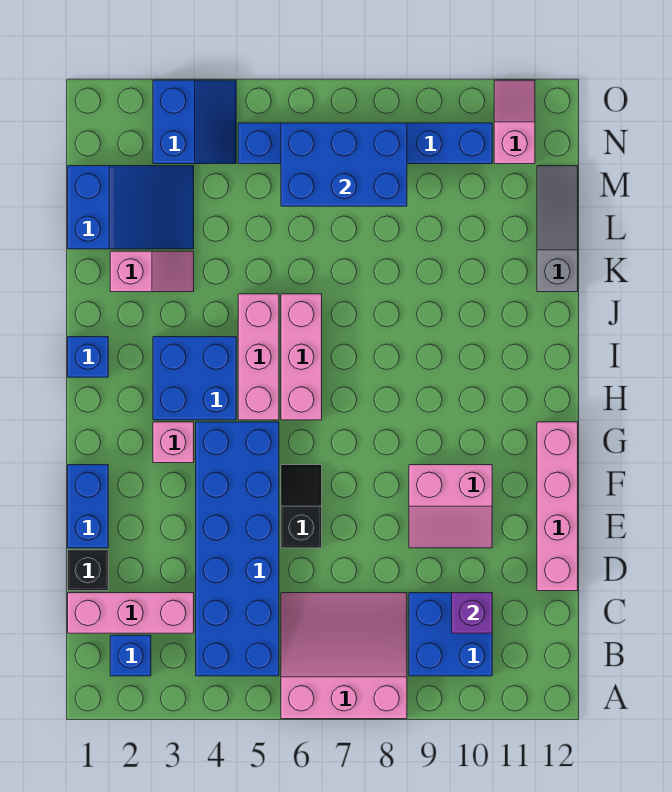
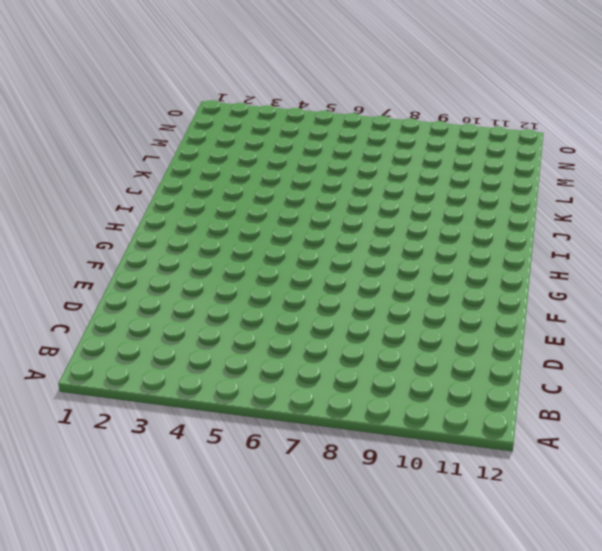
none -> pink 3x3 slope [281,593,407,719]
none -> blue 1x1 brick [110,635,151,676]
none -> blue 2x6 brick [196,422,279,676]

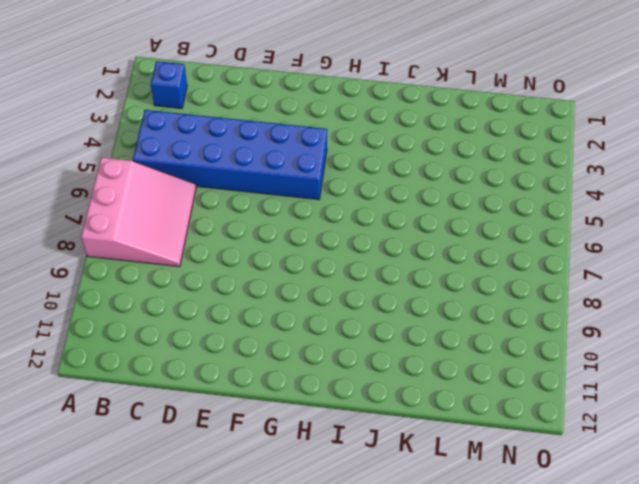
none -> blue 2x2 brick [409,593,492,676]
none -> pink 1x3 brick [68,593,194,633]
none -> black 1x1 brick [68,550,108,591]

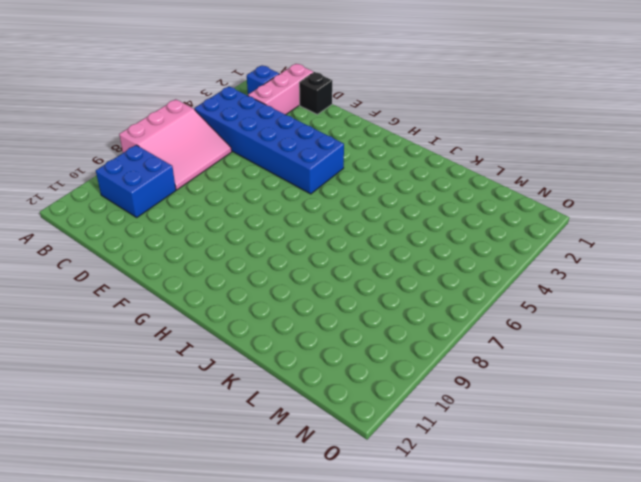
none -> pink 1x4 brick [537,422,578,591]
none -> blue 1x2 brick [68,465,108,548]
none -> black 1x2 slope [281,465,322,548]

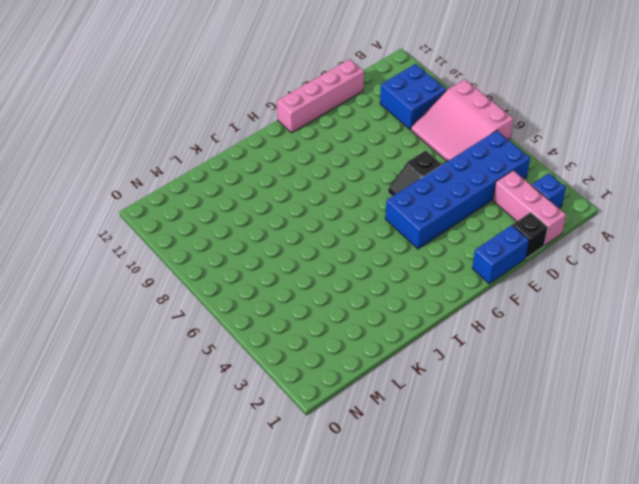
none -> pink 2x2 slope [409,465,492,548]
none -> pink 1x1 brick [153,422,194,463]
none -> blue 2x2 brick [153,337,236,420]

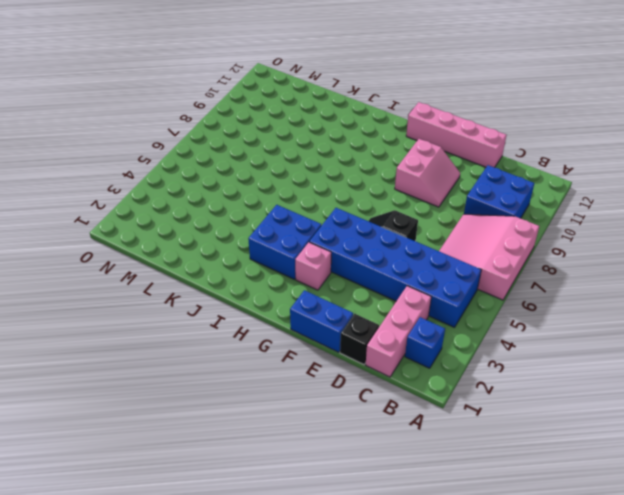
none -> pink 1x3 brick [238,294,279,420]
none -> pink 1x3 brick [281,294,322,420]
none -> blue 1x1 brick [68,337,108,377]

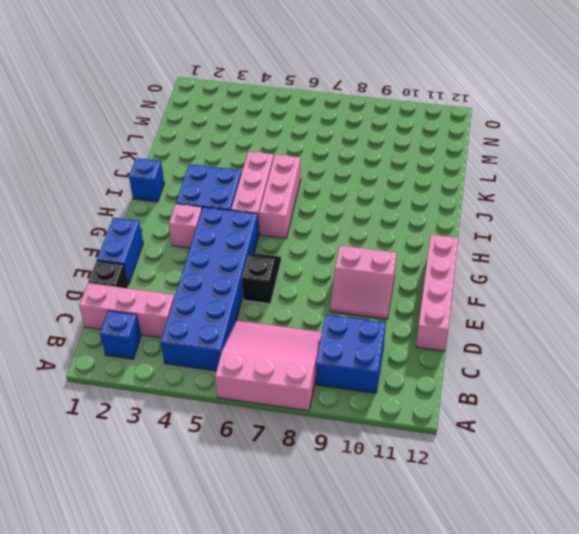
none -> pink 1x2 slope [110,251,194,292]
none -> grey 1x3 slope [537,166,578,292]
none -> blue 2x3 slope [68,166,194,249]

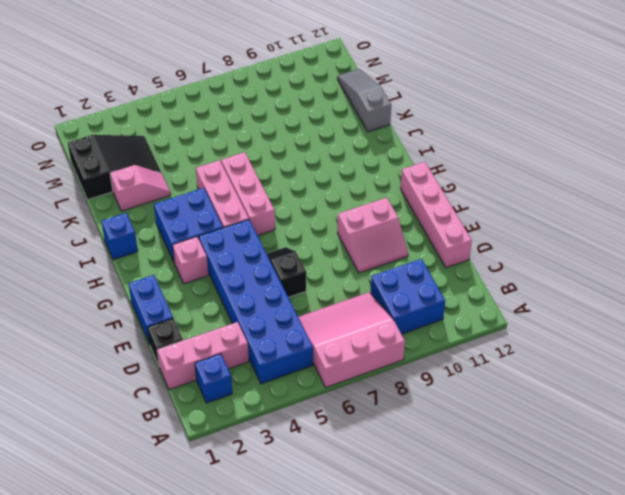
black 2x3 slope [68,135,161,200] -> blue 2x3 slope [68,166,194,249]
none -> blue 2x2 slope [153,80,236,164]
none -> blue 1x6 brick [238,123,492,164]
none -> pink 1x2 slope [494,80,535,164]

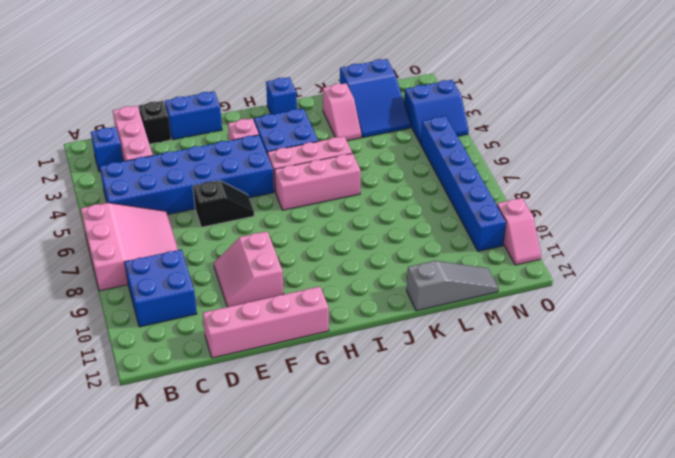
pink 1x2 slope [497,198,541,265] -> pink 1x2 slope turned to [494,80,535,164]
none -> purple 1x1 brick [452,593,492,633]
none -> blue 2x3 brick [281,123,407,206]

